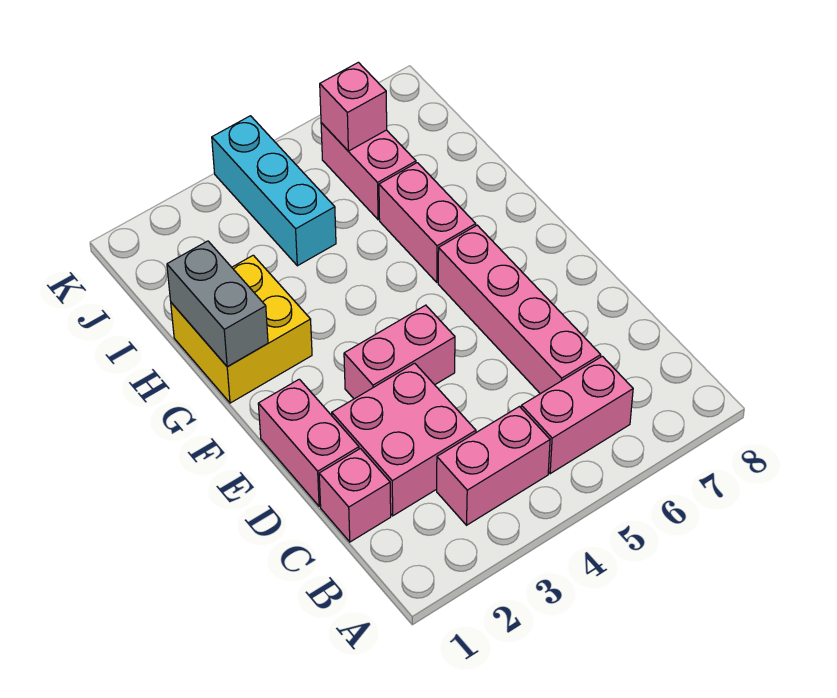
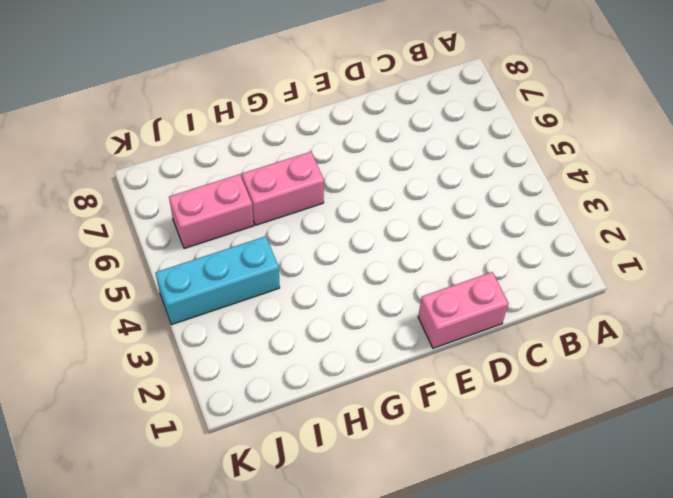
none -> pink 1x2 brick [437,407,550,525]
none -> pink 1x2 brick [521,356,633,474]
none -> pink 1x1 brick [319,449,391,542]

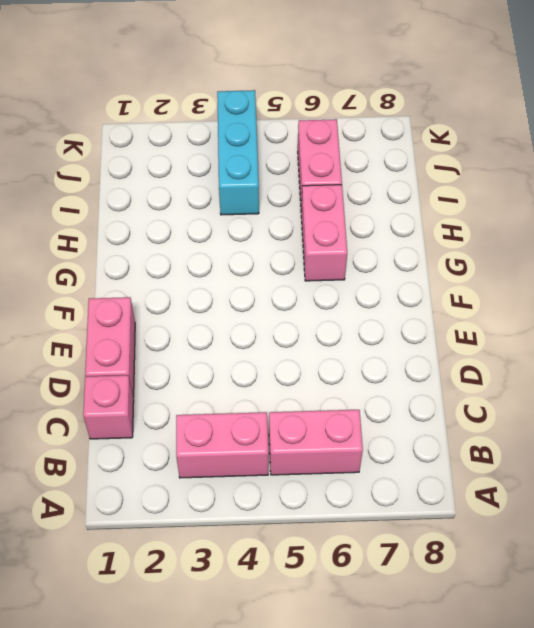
none -> pink 2x2 brick [332,363,476,516]
none -> pink 1x4 brick [438,225,601,394]
none -> pink 1x2 brick [344,305,455,399]

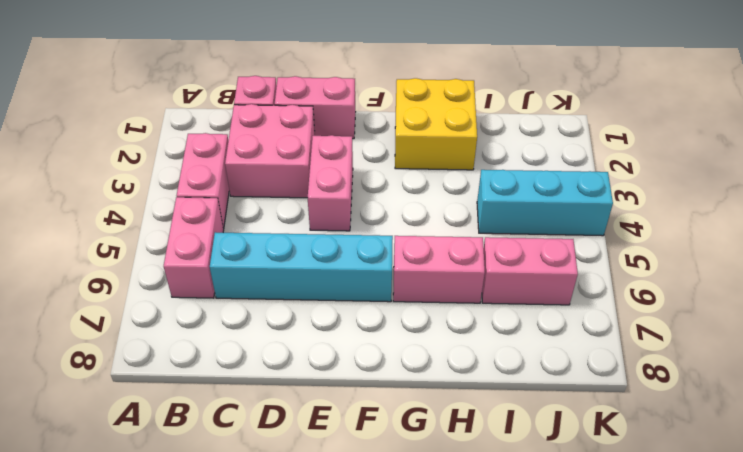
cyan 1x4 brick [210,232,393,302] -> pink 1x4 brick [438,225,601,394]
none -> grey 1x2 brick [167,241,268,366]
none -> pink 1x1 brick [320,62,387,151]

